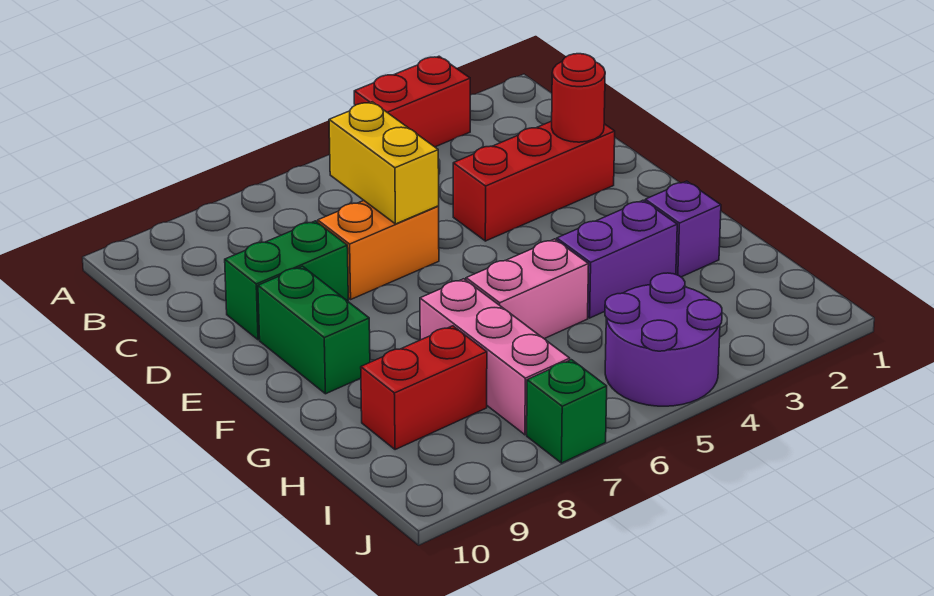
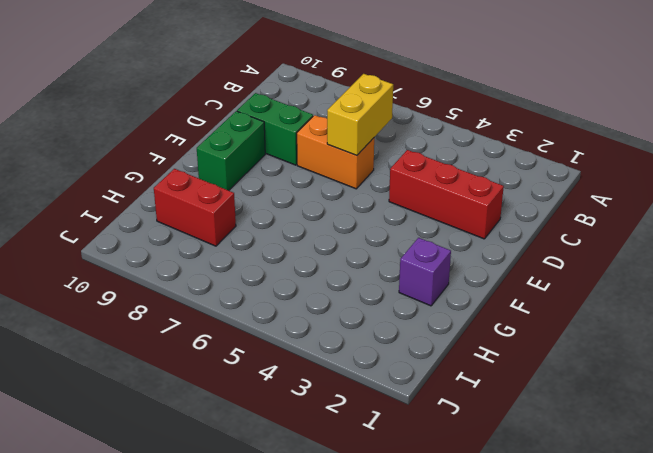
none -> red 1x2 brick [354,56,470,147]
none -> purple 1x2 brick [557,200,677,318]
none -> pink 1x2 brick [466,239,589,339]

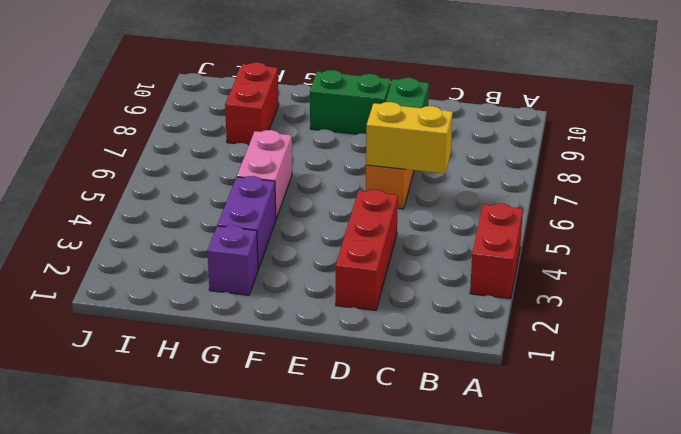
none -> pink 1x3 brick [420,279,570,435]
none -> purple 2x2 round brick [605,273,722,406]
none -> green 1x1 brick [527,360,607,463]

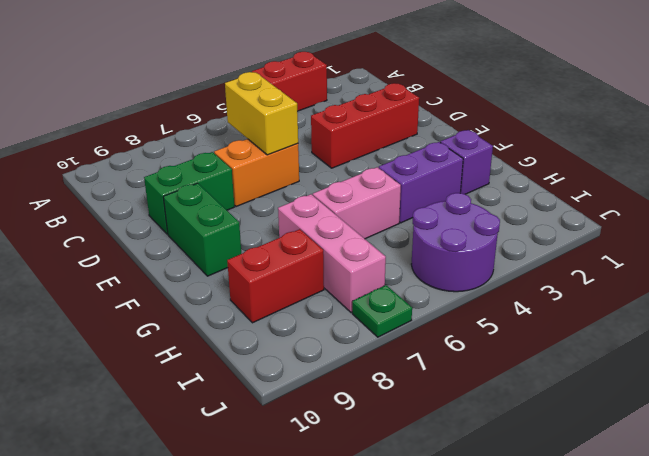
green 1x1 plate [352,285,412,337] -> green 1x1 brick [527,360,607,463]
none -> red 1x1 round brick [552,54,605,142]

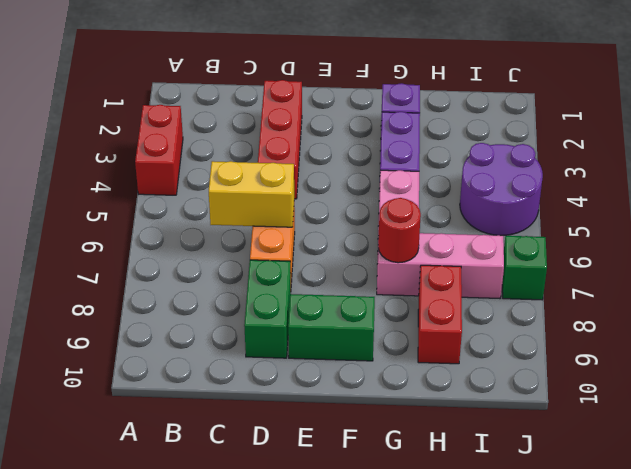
red 1x1 round brick [378,198,421,263] -> red 1x1 round brick moved to [552,54,605,142]

